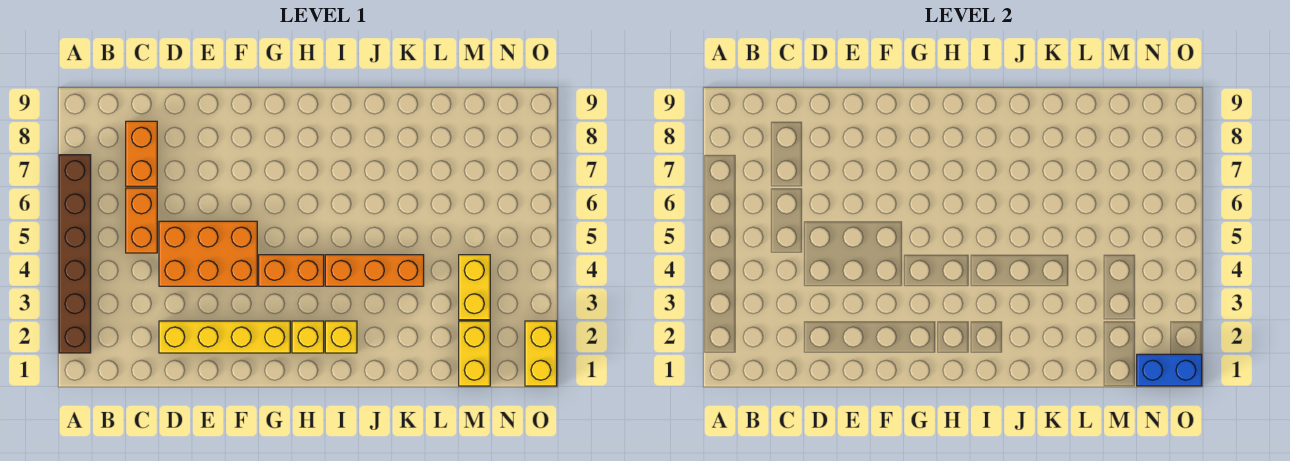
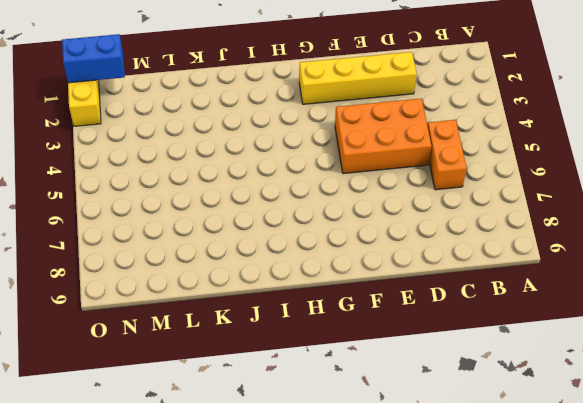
none -> brown 1x6 brick [59,155,91,353]
none -> orange 1x2 brick [126,121,157,186]
none -> orange 1x2 brick [259,255,324,286]

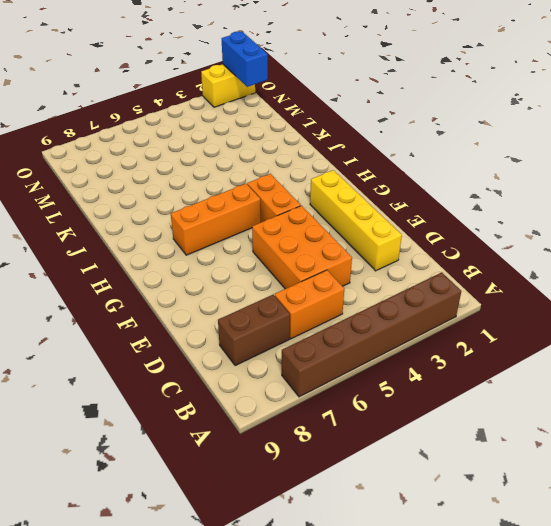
brown 1x2 brick [218,295,290,366] -> orange 1x2 brick [126,121,157,186]
orange 1x3 brick [171,184,261,255] -> orange 1x3 brick turned to [325,255,424,286]
none -> yellow 1x1 brick [292,321,324,353]
none -> yellow 1x1 brick [325,321,357,353]
none -> yellow 1x2 brick [459,321,490,386]

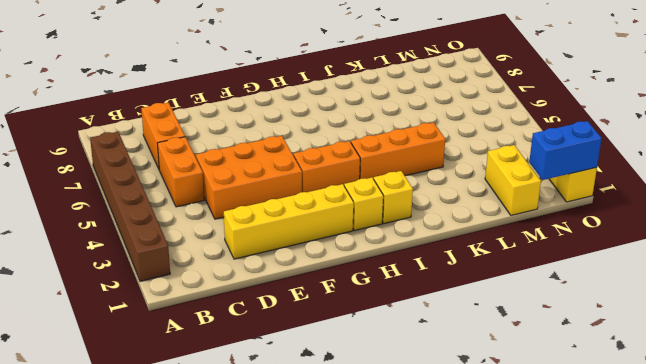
none -> yellow 1x2 brick [459,255,490,320]

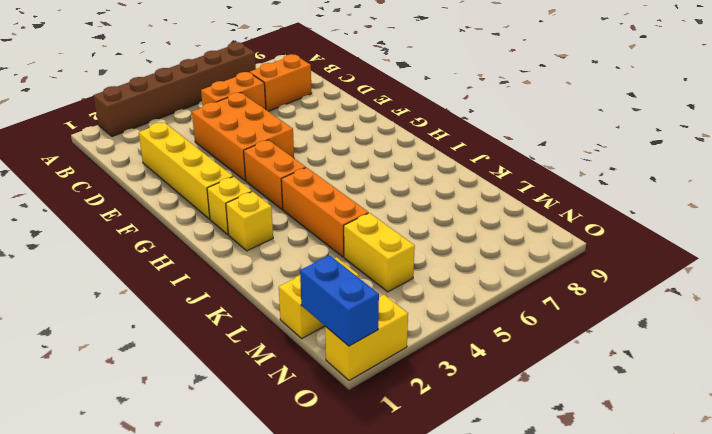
yellow 1x2 brick [344,213,415,292] -> yellow 1x2 brick turned to [459,255,490,320]

